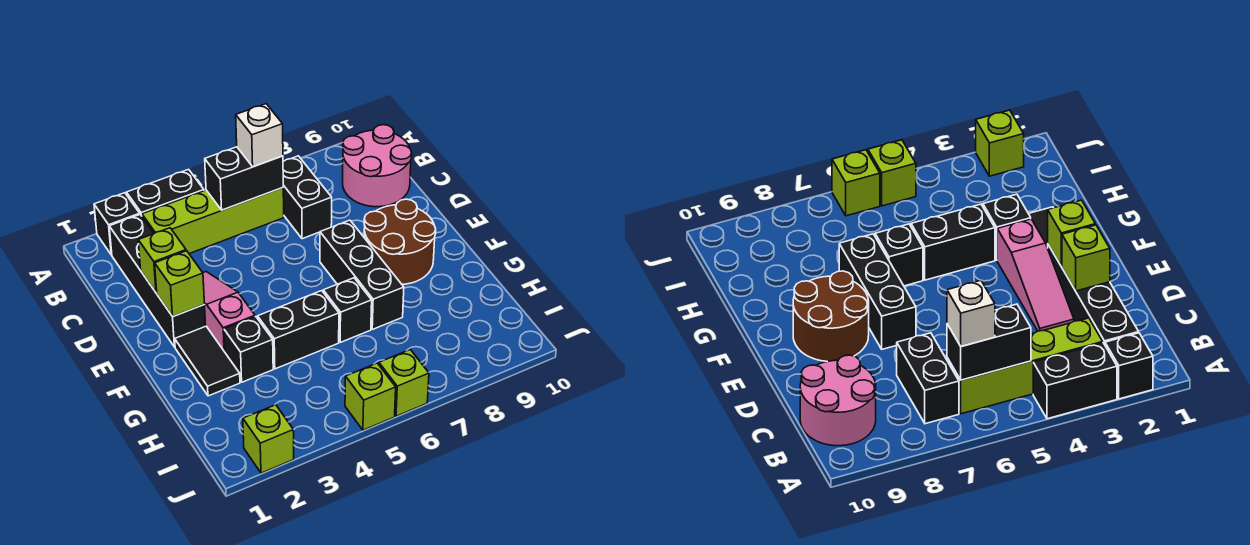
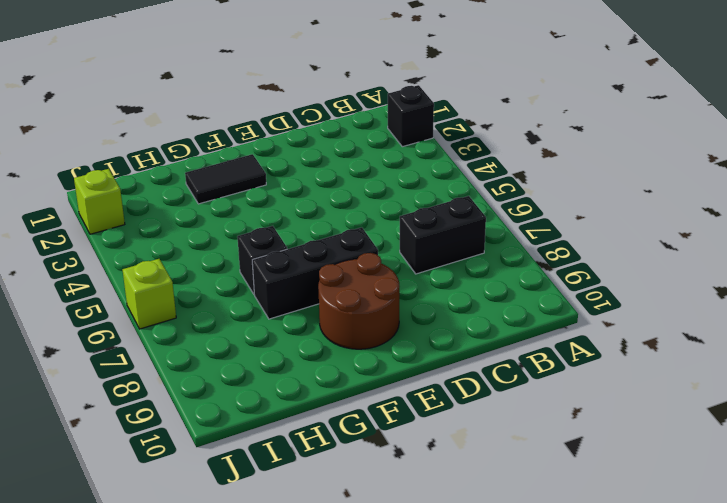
none -> black 1x2 brick [127,169,204,216]
none -> black 1x4 brick [109,215,206,347]
none -> lime 1x4 brick [142,188,284,254]

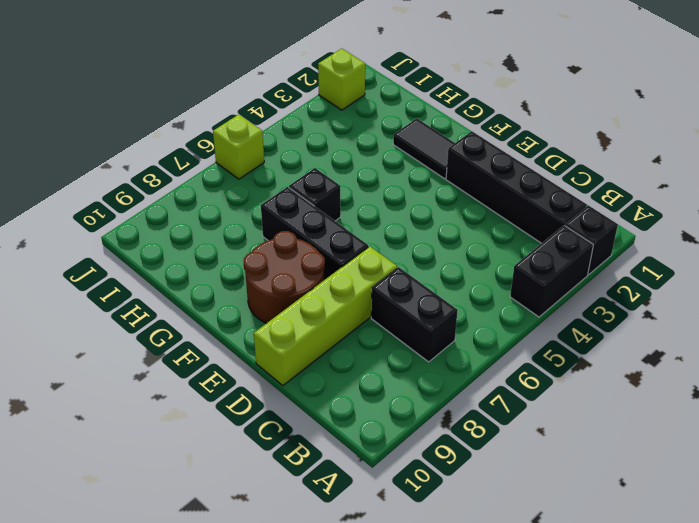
lime 1x4 brick [254,246,397,385] -> lime 1x4 brick moved to [142,188,284,254]
none -> pink 2x2 round brick [343,125,412,207]
none -> pink 1x3 slope [203,272,255,352]
none -> black 1x1 brick [224,317,273,382]

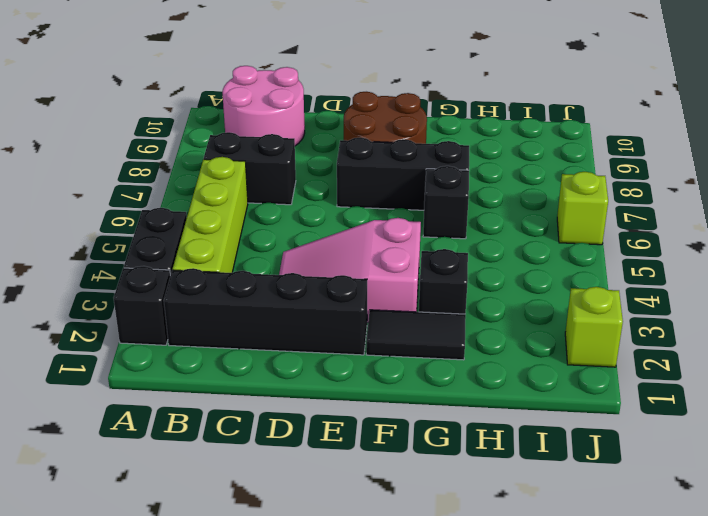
pink 2x3 slope [279,218,421,323] -> pink 1x3 slope [203,272,255,352]
none -> black 1x2 brick [258,291,339,369]
none -> lime 1x1 brick [345,363,396,430]
none -> black 1x2 brick [205,147,283,210]

